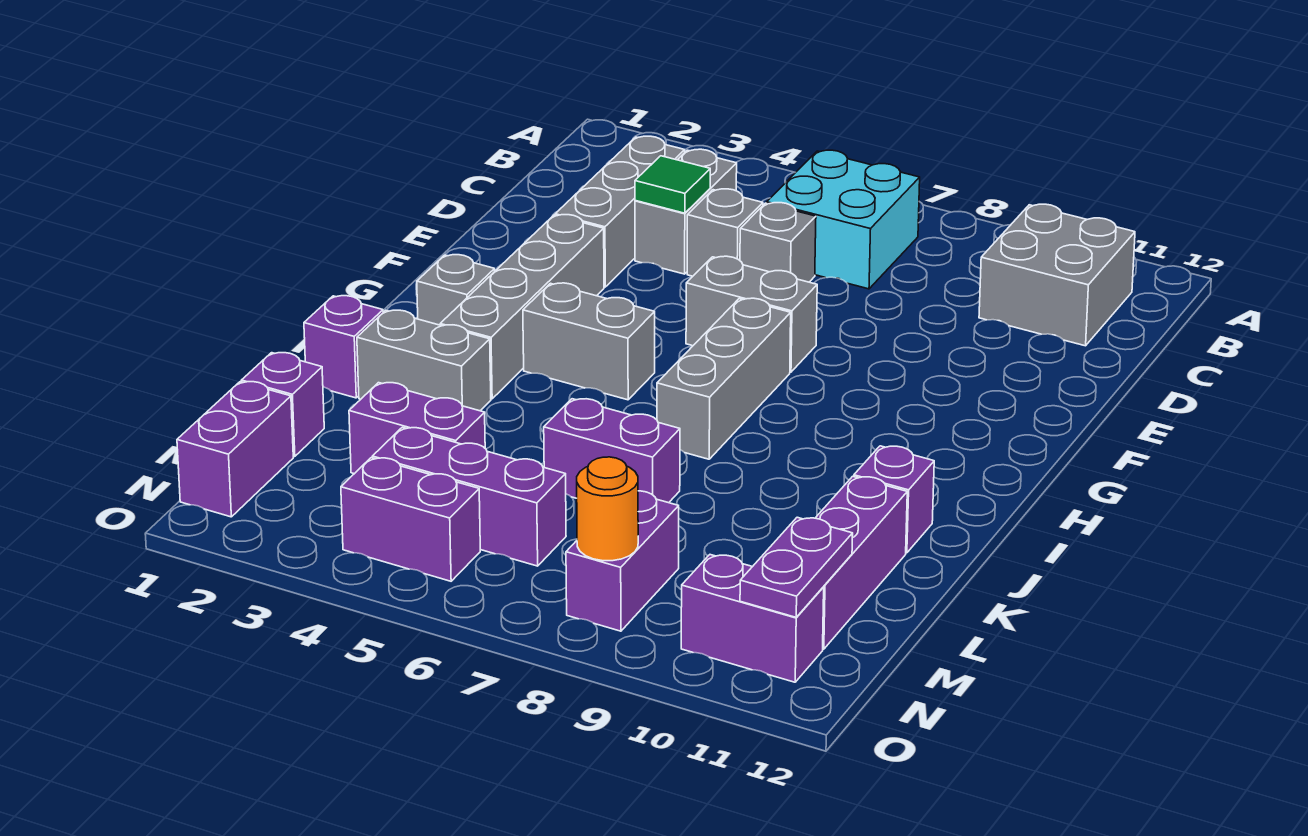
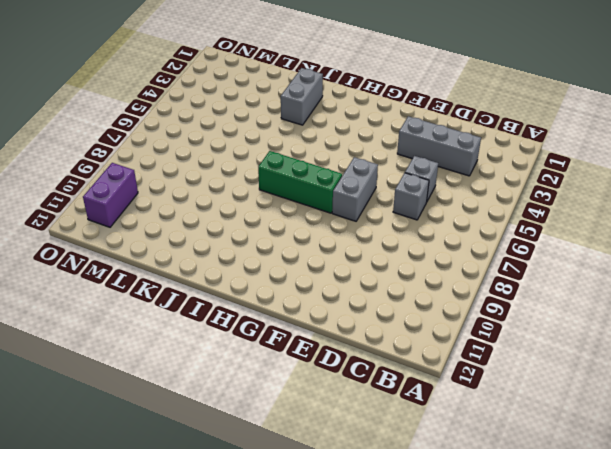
green 1x3 brick [258,151,342,213] -> grey 1x3 brick [657,298,791,459]
none -> cyan 2x2 brick [767,150,920,289]
none -> grey 2x2 brick [979,204,1135,346]
none -> grey 1x2 brick [635,149,737,274]

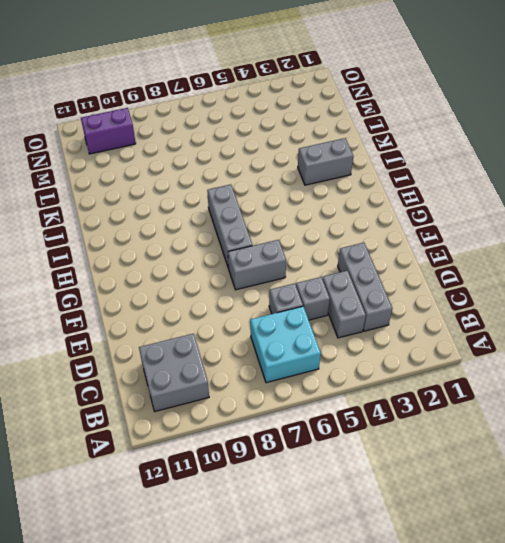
none -> grey 1x4 brick [440,215,604,399]
none -> grey 1x1 brick [417,255,495,325]
none -> grey 1x2 brick [523,283,655,400]

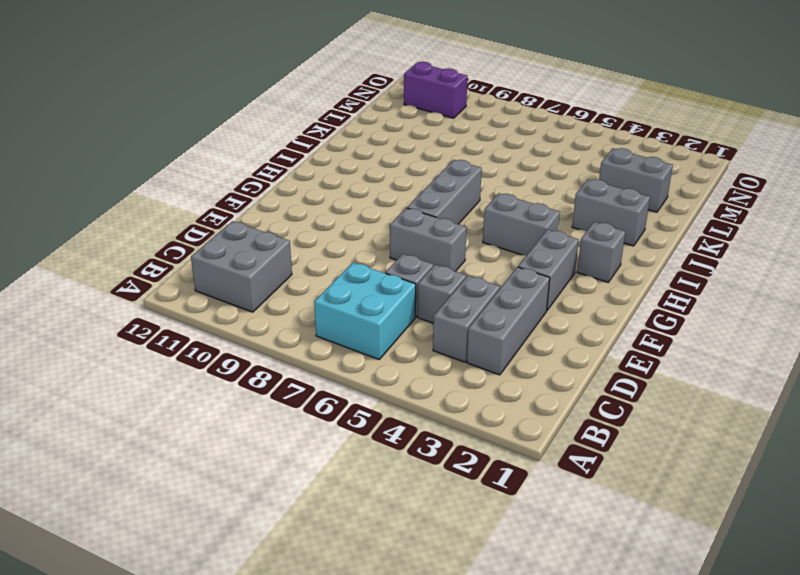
grey 1x2 brick [518,230,579,310] -> grey 1x4 brick [440,215,604,399]
grey 1x2 brick [599,148,673,212] -> purple 1x2 brick [349,383,485,474]
none -> purple 1x1 brick [304,296,383,398]
none -> purple 1x1 brick [854,446,934,553]
none -> purple 1x2 brick [544,399,680,503]

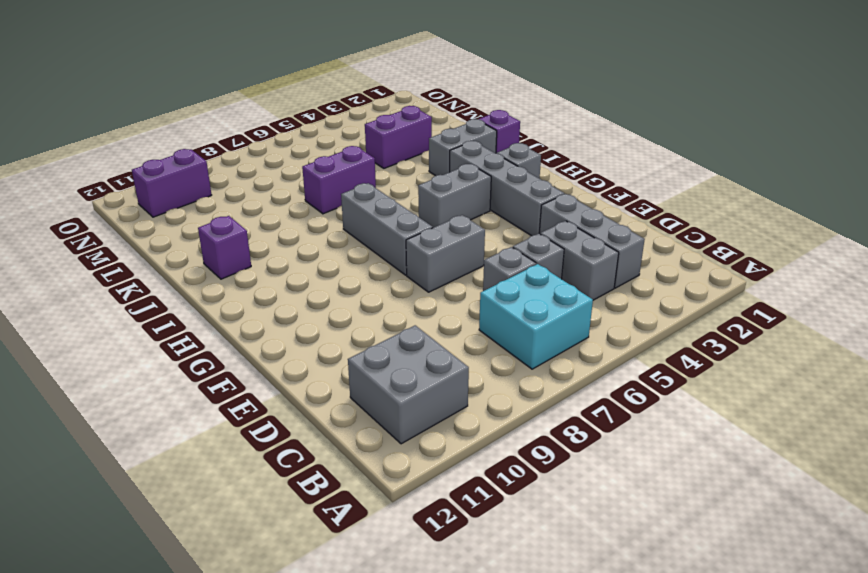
none -> purple 1x3 brick [816,476,907,649]
none -> purple 1x1 brick [241,353,324,457]
none -> purple 1x2 brick [177,382,293,517]

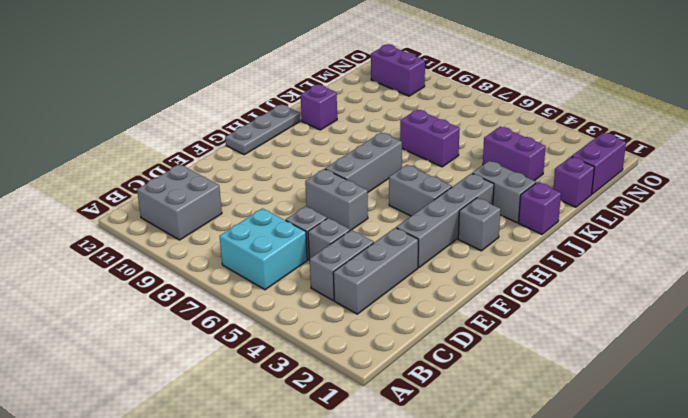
grey 1x3 plate [225,105,300,155] -> none
none -> purple 1x3 brick [816,476,907,649]
none -> purple 1x3 brick [372,427,566,566]
none -> purple 1x2 brick [566,491,679,631]

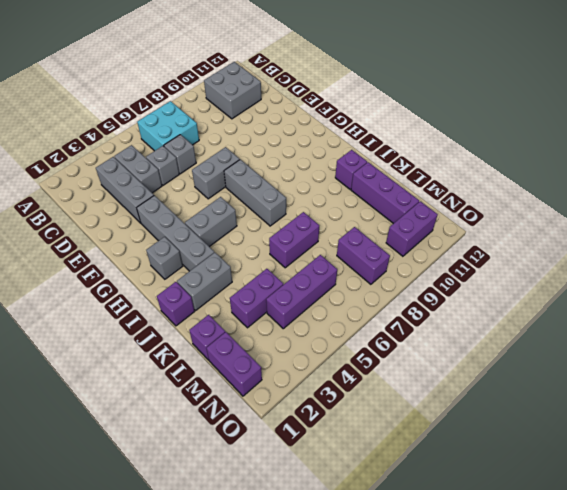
none -> purple 1x2 brick [341,458,480,581]
none -> green 1x1 tile [635,156,710,213]
none -> purple 1x2 plate [740,517,853,617]

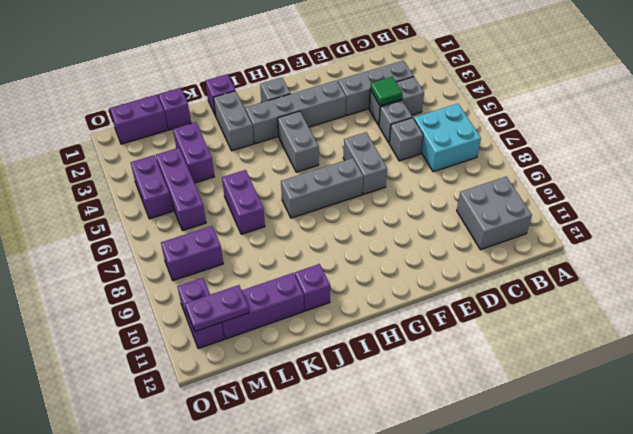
none -> orange 1x1 round brick [577,457,638,561]

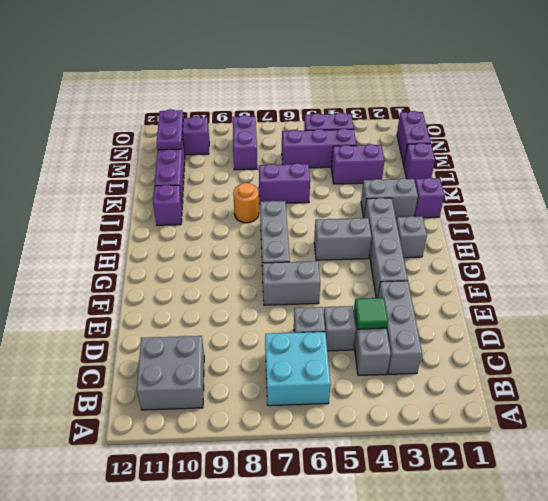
orange 1x1 round brick [233,183,259,223] -> orange 1x1 round brick moved to [577,457,638,561]

